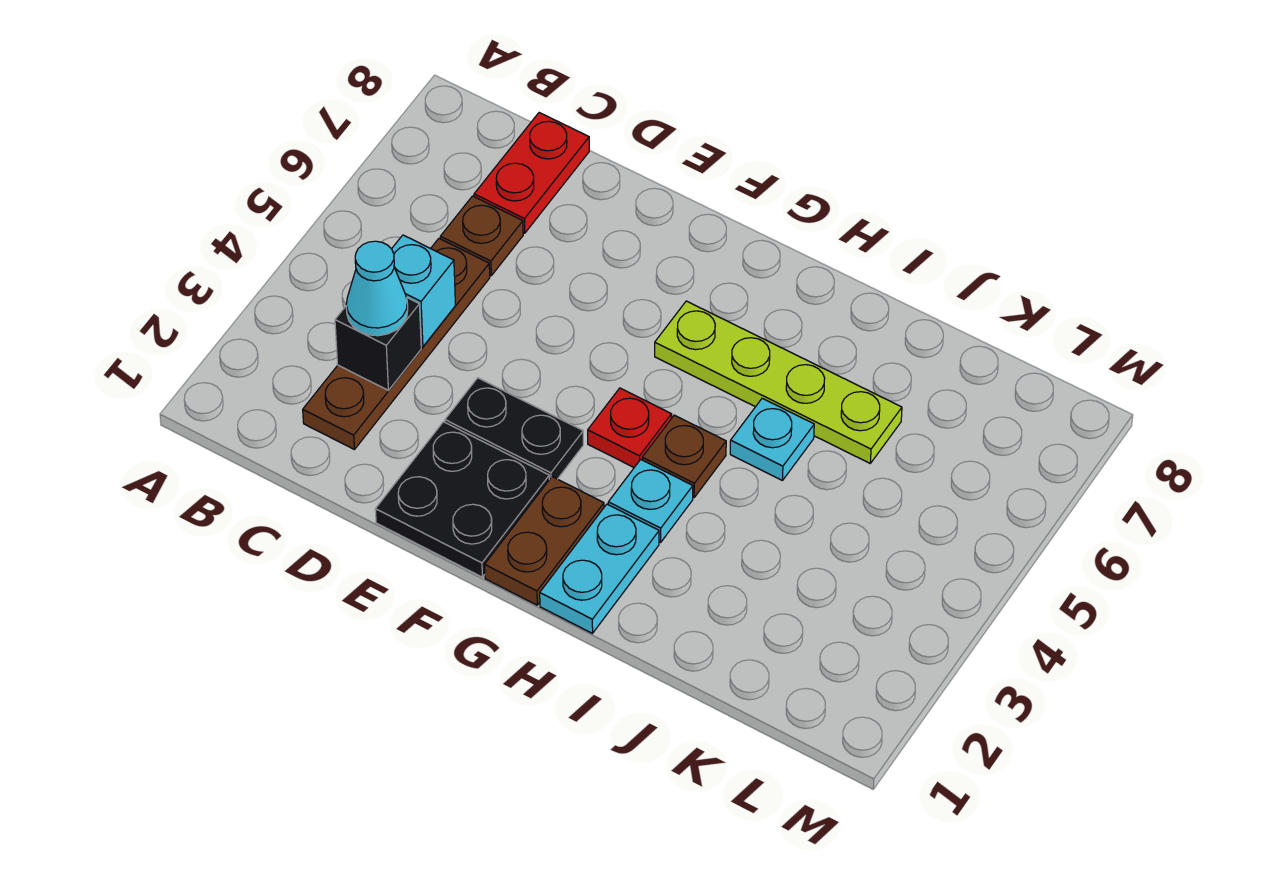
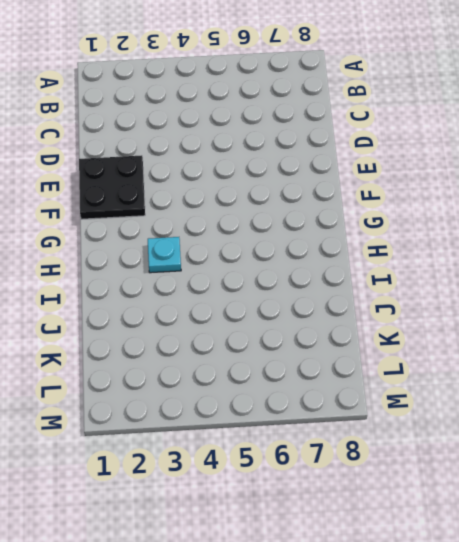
none -> brown 1x4 plate [303,239,490,450]
none -> brown 1x1 plate [440,196,523,276]
none -> red 1x2 plate [474,113,589,233]

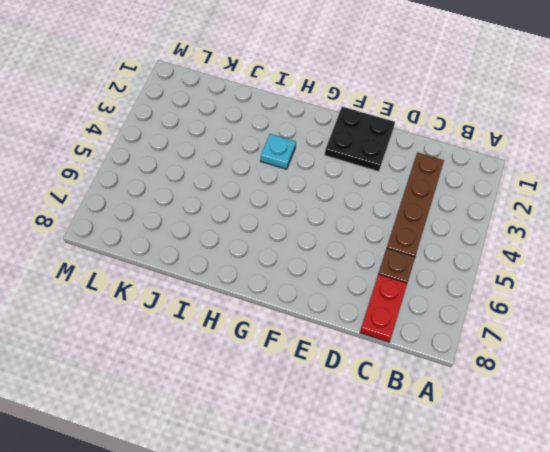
none -> black 1x2 plate [445,378,583,480]
none -> brown 1x2 plate [485,477,604,605]
none -> red 1x1 plate [588,388,672,467]

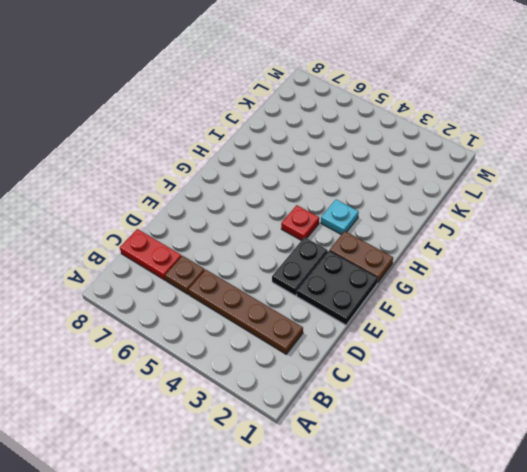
none -> lime 1x4 plate [655,301,902,463]
none -> cyan 1x2 plate [540,504,659,633]
none -> brown 1x1 plate [642,415,726,497]

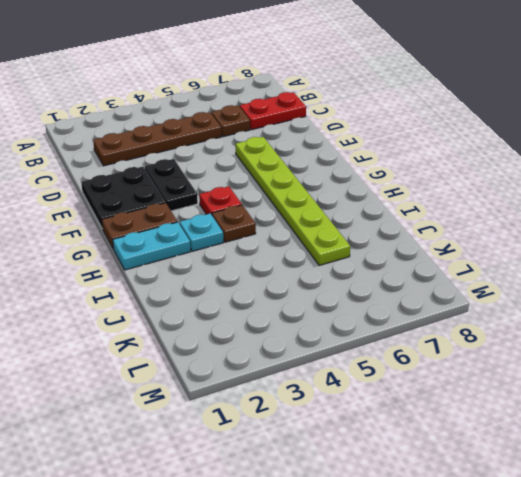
lime 1x6 plate [235,137,350,265] -> lime 1x4 plate [655,301,902,463]
none -> cyan 1x1 plate [730,398,814,481]
none -> black 1x1 brick [335,297,421,390]
none -> cyan 1x1 brick [392,235,455,347]

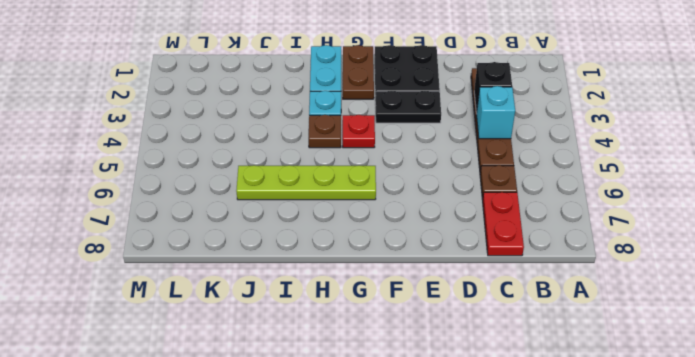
none -> cyan 1x1 plate [730,398,814,481]
none -> cyan 1x1 cone [346,241,408,336]

